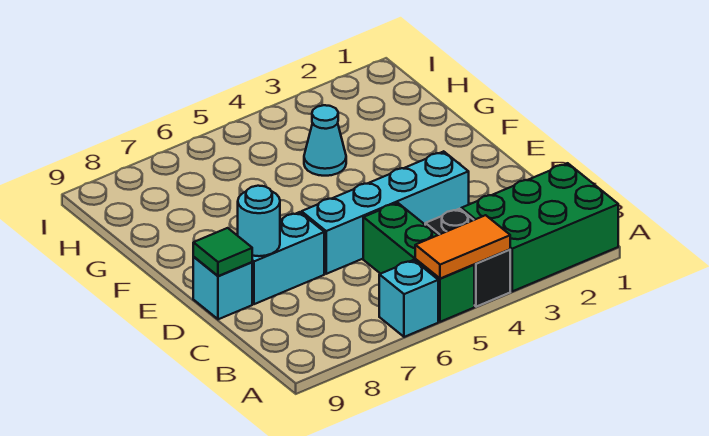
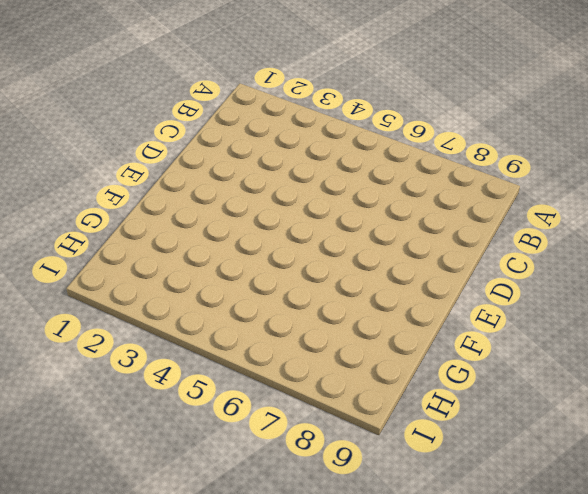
none -> green 2x3 brick [461,163,618,291]
none -> black 1x2 brick [425,209,510,307]

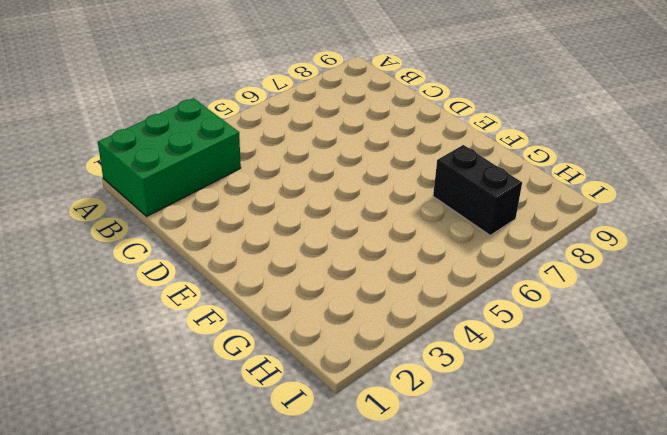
black 1x2 brick [433,145,522,235] -> black 1x2 brick moved to [425,209,510,307]
none -> green 1x3 brick [363,203,474,322]
none -> cyan 1x1 brick [379,260,438,337]

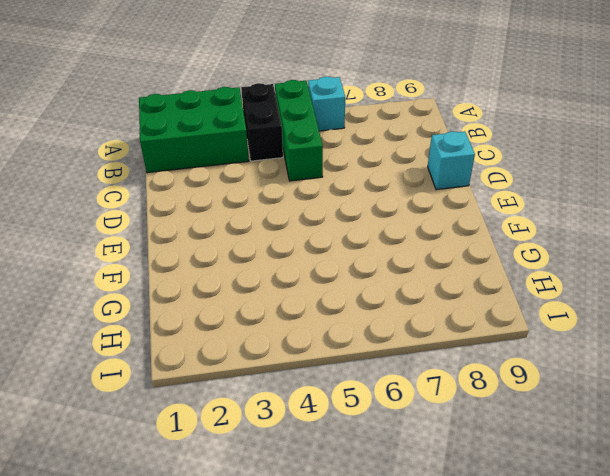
none -> cyan 1x4 brick [301,151,469,274]
none -> cyan 1x2 brick [252,212,324,304]

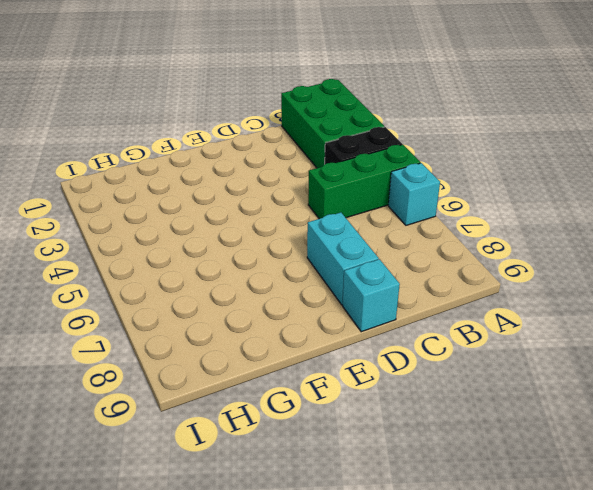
none -> cyan 1x4 brick [301,151,469,274]
none -> cyan 1x1 cone [304,105,346,176]

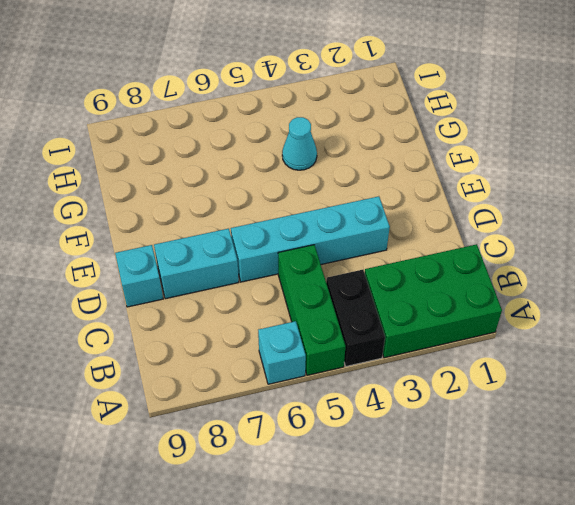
none -> orange 1x2 tile [415,215,510,279]
none -> cyan 1x1 round brick [238,186,280,256]

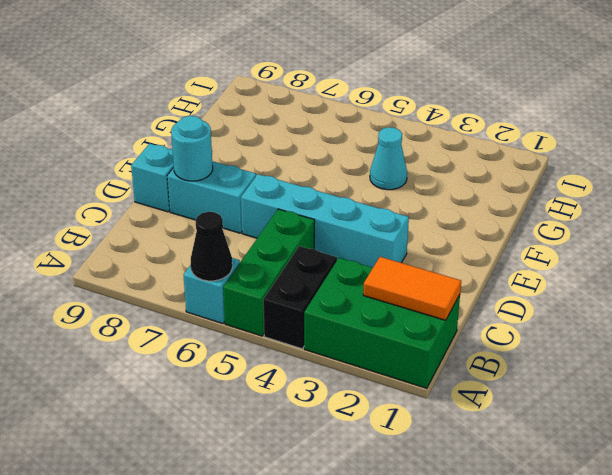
black 1x1 cone [191,212,232,281] -> none
orange 1x2 tile [363,257,461,320] -> orange 1x2 tile moved to [415,215,510,279]
none -> green 1x1 tile [193,228,252,276]

